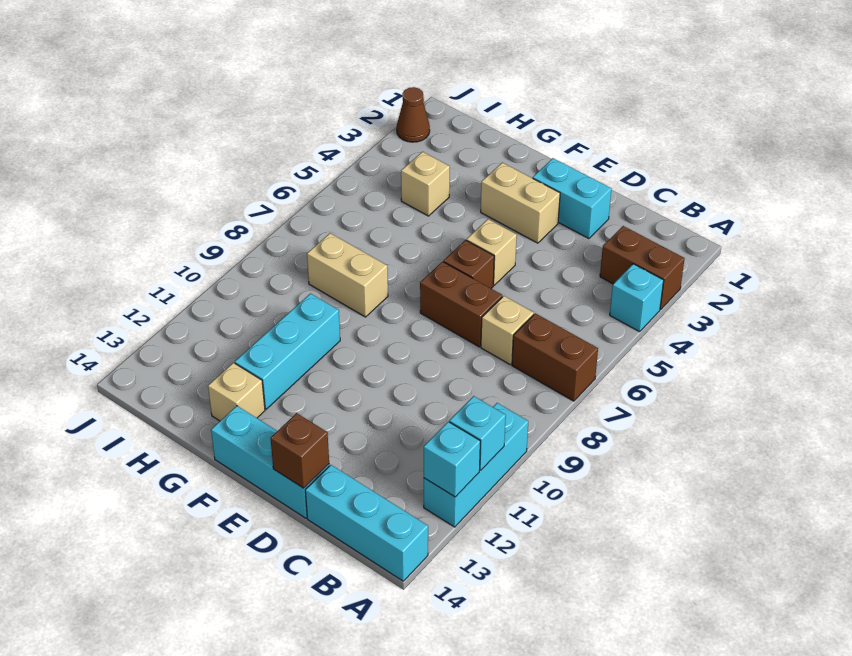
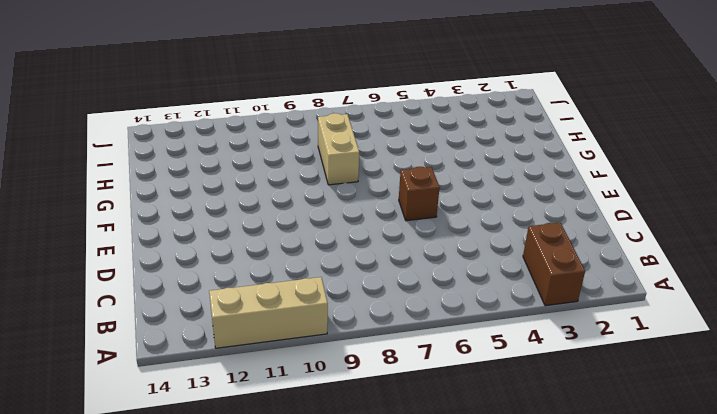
tan 1x3 brick [209,277,328,348] -> cyan 1x3 brick [424,403,528,527]
none -> cyan 1x1 brick [610,264,664,332]
none -> brown 1x2 brick [512,313,598,401]
none -> cyan 1x3 brick [305,465,428,581]

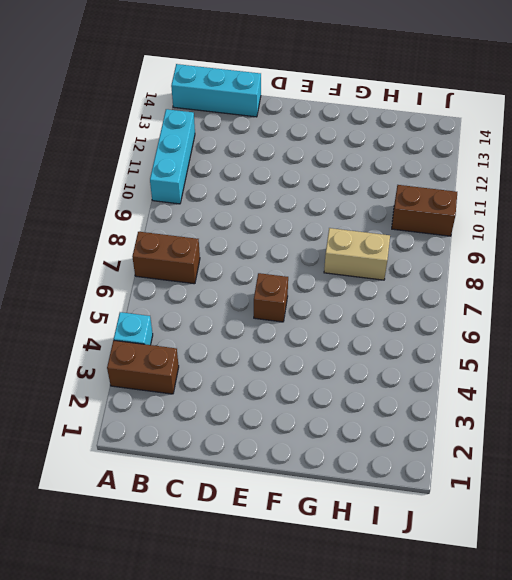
brown 1x2 brick [392,185,457,236] -> brown 1x2 brick moved to [420,262,502,347]
none -> tan 1x1 brick [481,296,534,364]
none -> cyan 1x2 brick [533,158,612,239]
none -> cyan 1x3 brick [211,406,329,518]

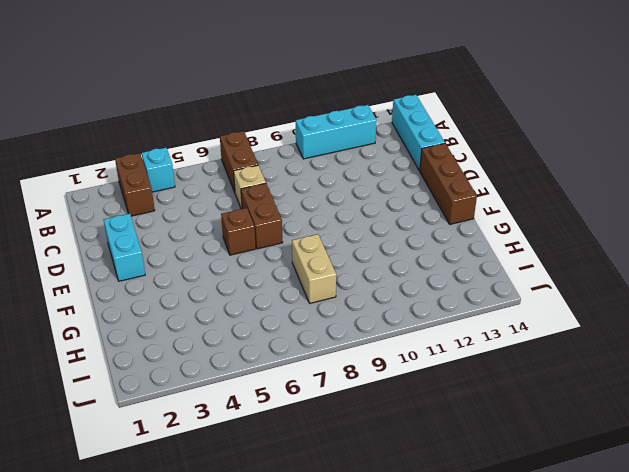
brown 1x3 brick [420,143,477,224] -> cyan 1x3 brick [211,406,329,518]
none -> tan 1x2 brick [481,163,560,243]
none -> tan 1x1 brick [466,219,517,285]
none -> cyan 1x3 brick [235,294,340,409]

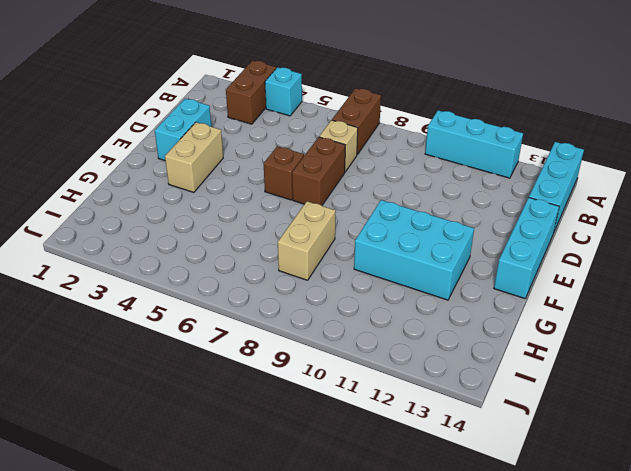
cyan 2x3 brick [354,200,474,300] -> cyan 1x3 brick [235,294,340,409]
none -> tan 1x1 brick [466,219,517,285]
none -> tan 1x1 brick [208,363,265,421]
none -> tan 1x1 brick [401,152,450,216]

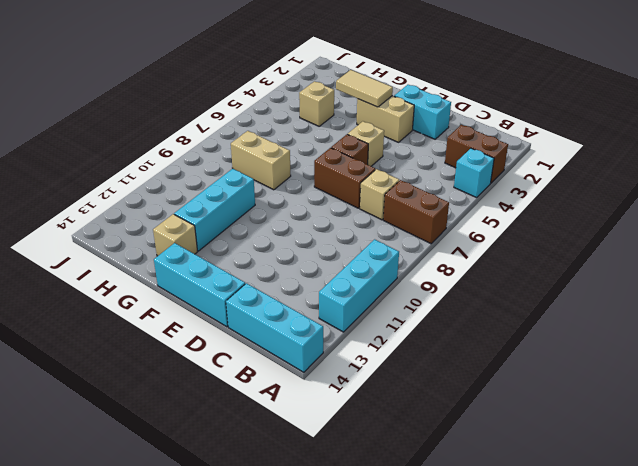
tan 1x2 tile [336,70,393,107] -> none
none -> brown 1x1 cone [397,87,430,142]
none -> cyan 1x1 brick [449,396,506,470]
none -> cyan 1x1 brick [424,422,480,497]

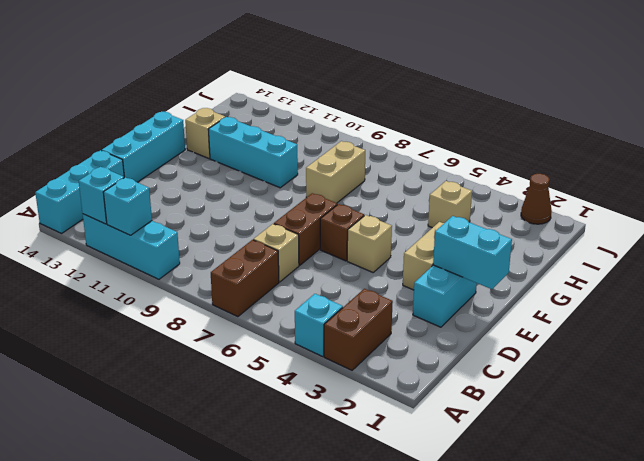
cyan 1x2 brick [433,216,512,289] -> none
none -> brown 1x1 brick [270,413,329,488]

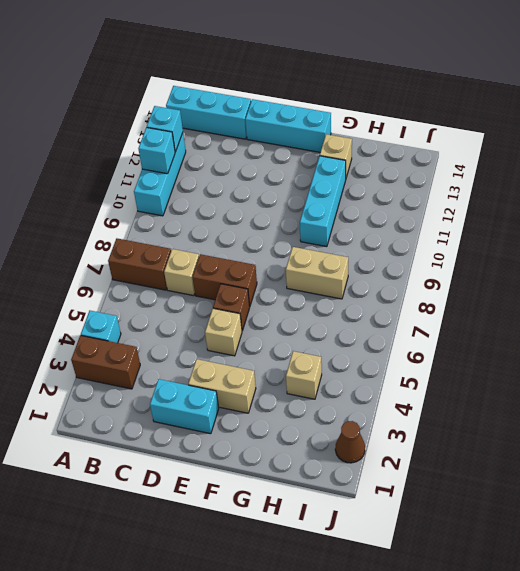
none -> brown 1x1 brick [270,413,329,488]

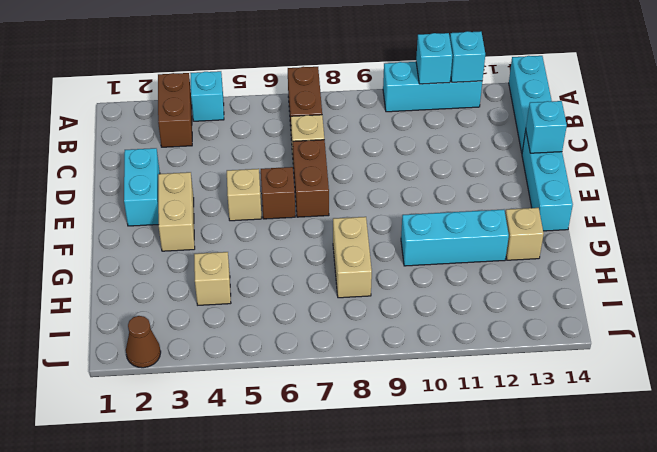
cyan 1x1 brick [526,101,567,153] -> brown 1x1 brick [270,413,329,488]

